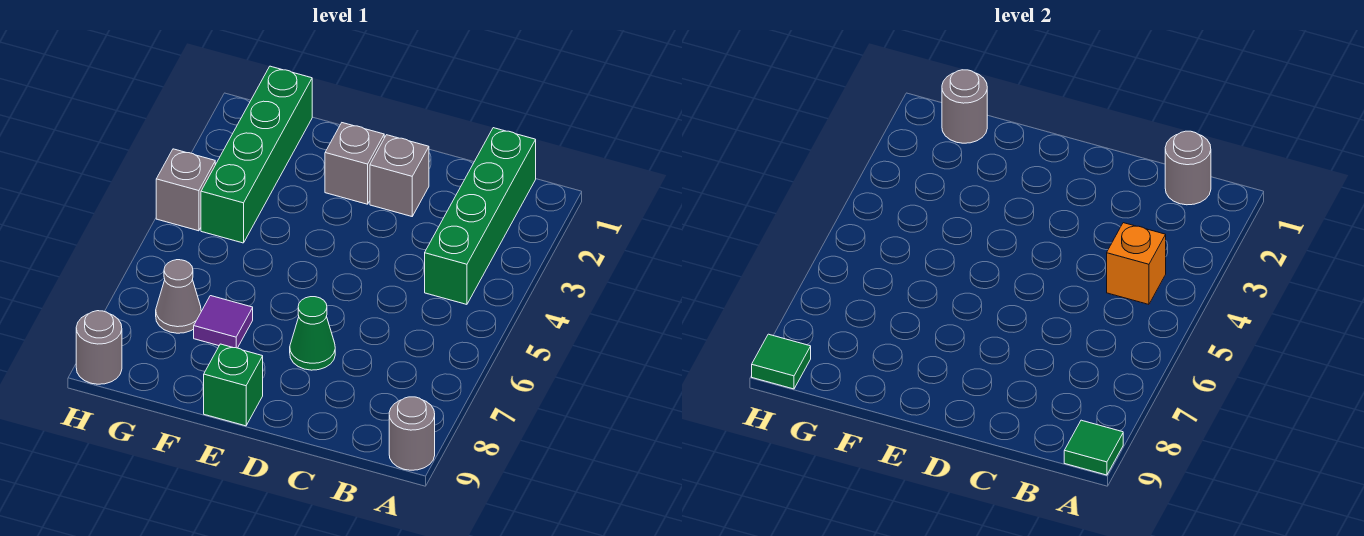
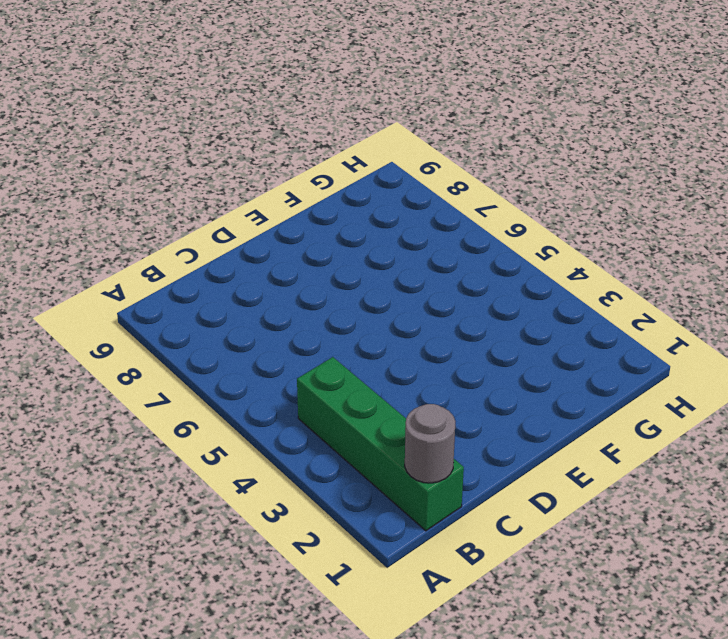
none -> grey 1x1 round brick [389,397,435,470]
none -> grey 1x1 brick [370,135,429,216]
none -> green 1x1 cone [290,297,335,370]

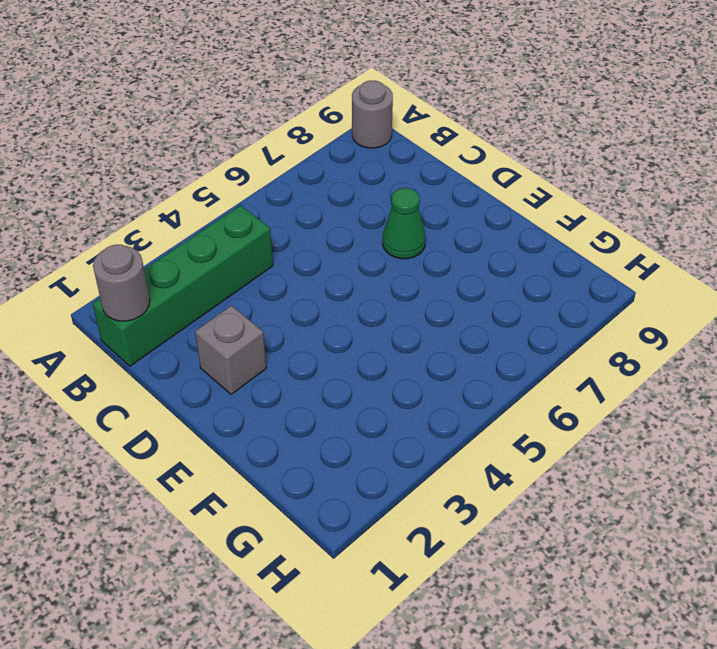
none -> grey 1x1 brick [325,123,384,204]
none -> green 1x1 brick [204,344,263,426]
none -> purple 1x1 tile [194,296,253,348]

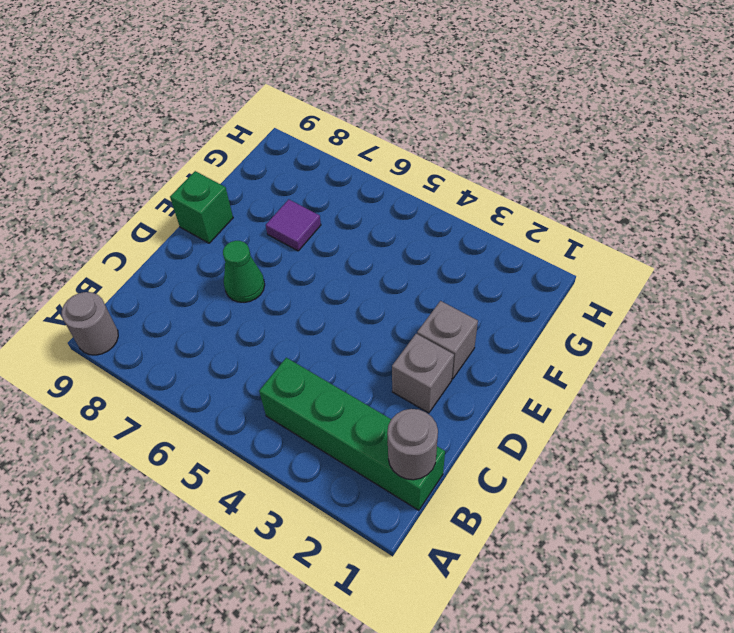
none -> green 1x4 brick [201,66,312,243]
none -> grey 1x1 cone [156,260,201,333]
none -> grey 1x1 brick [156,149,215,231]

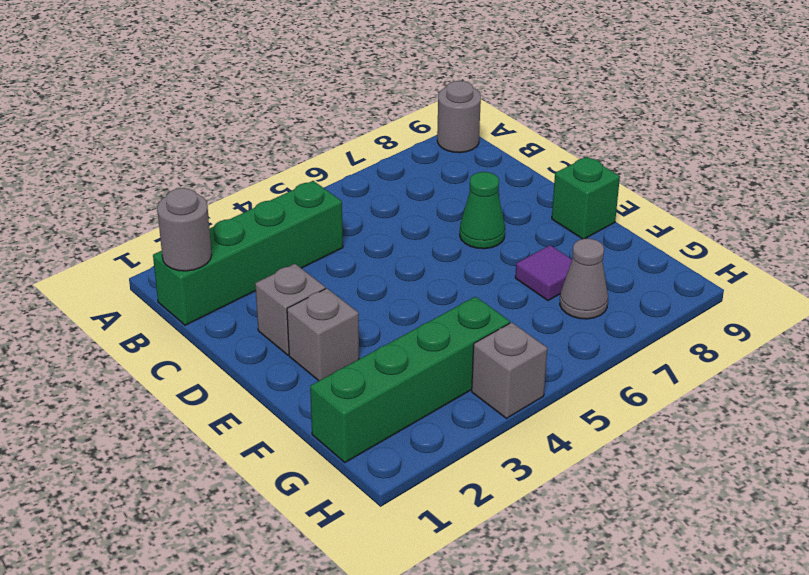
none -> grey 1x1 round brick [76,311,122,384]
none -> green 1x1 tile [1064,420,1123,475]
none -> orange 1x1 brick [1107,223,1166,304]

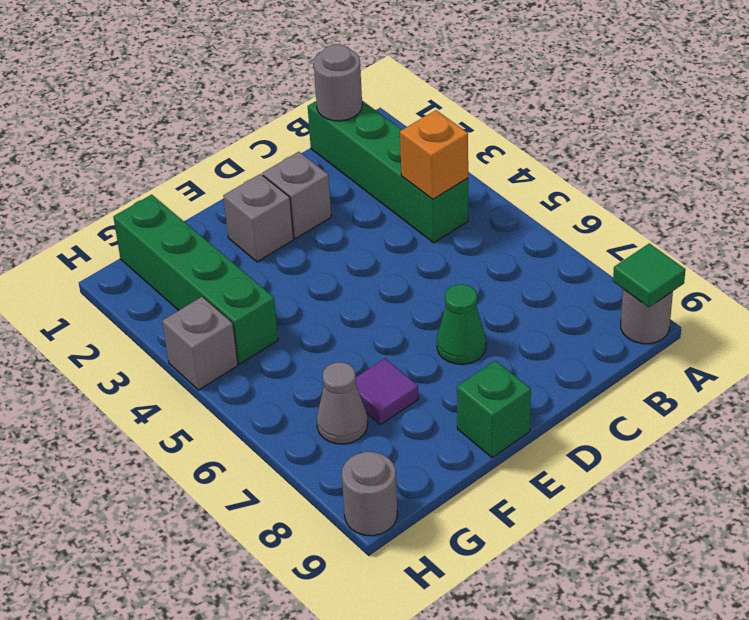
none -> grey 1x1 round brick [942,70,987,143]
none -> green 1x1 tile [752,334,811,389]

